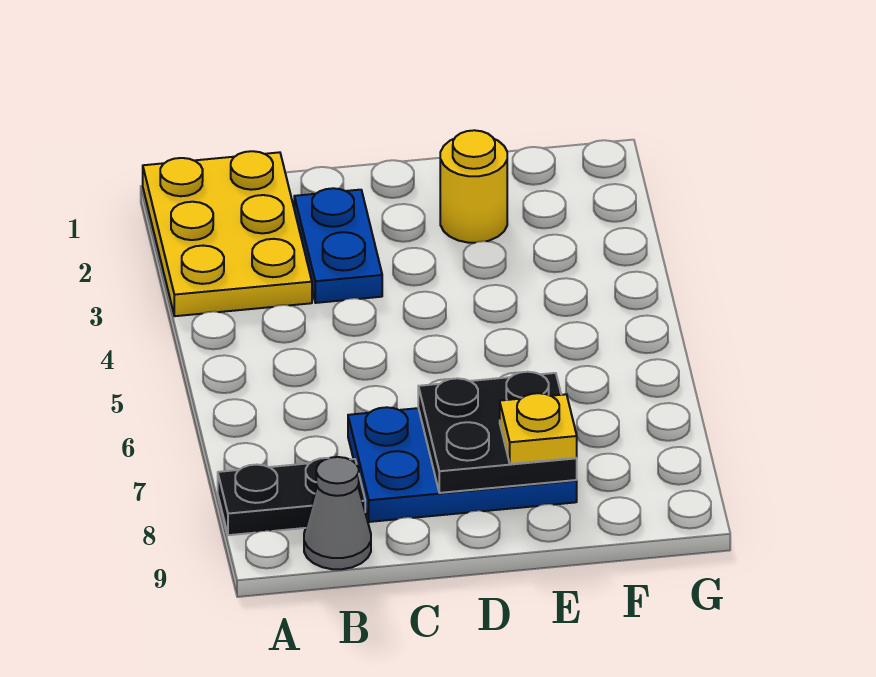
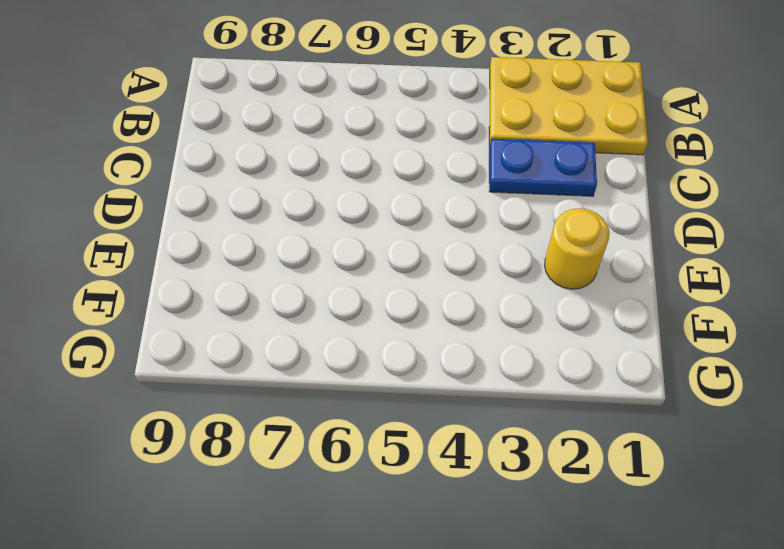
none -> black 1x2 plate [218,458,365,535]
none -> grey 1x1 cone [304,457,371,569]

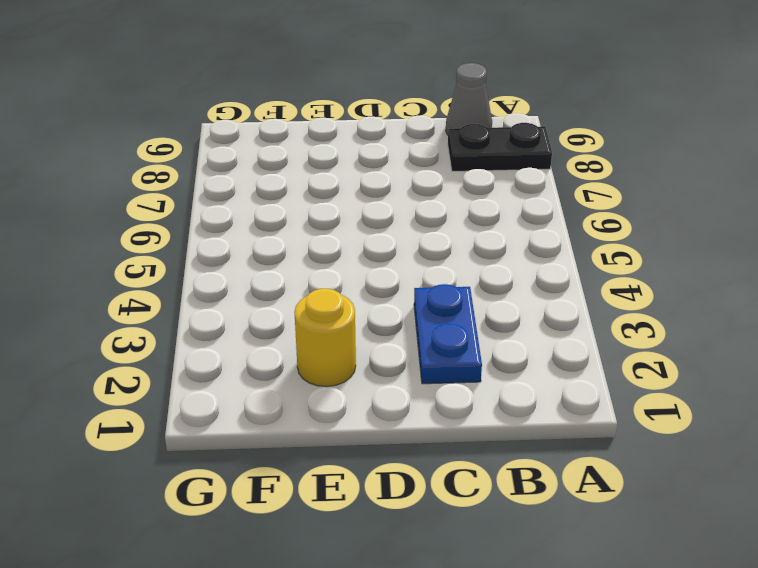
none -> yellow 2x3 plate [143,151,312,316]
none -> blue 2x3 plate [348,407,577,522]

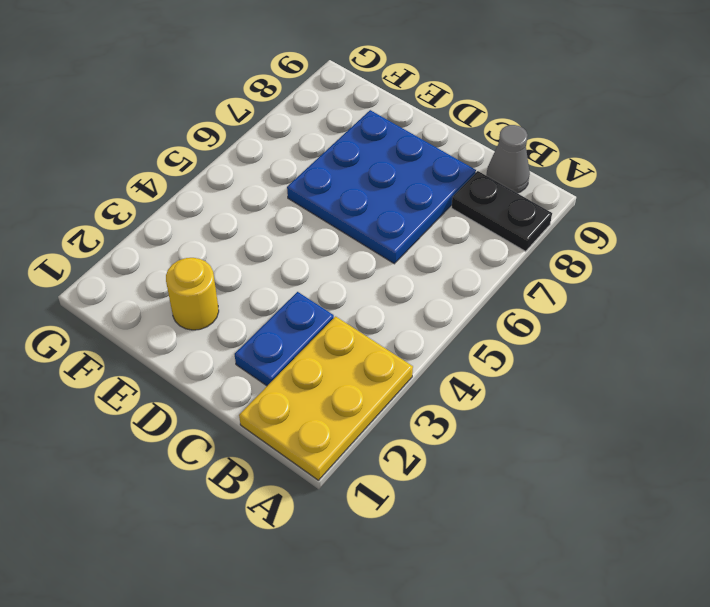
blue 3x3 plate [287,110,476,264] -> blue 2x3 plate [348,407,577,522]
none -> black 2x2 plate [418,372,577,493]
none -> yellow 1x1 plate [500,393,577,464]

